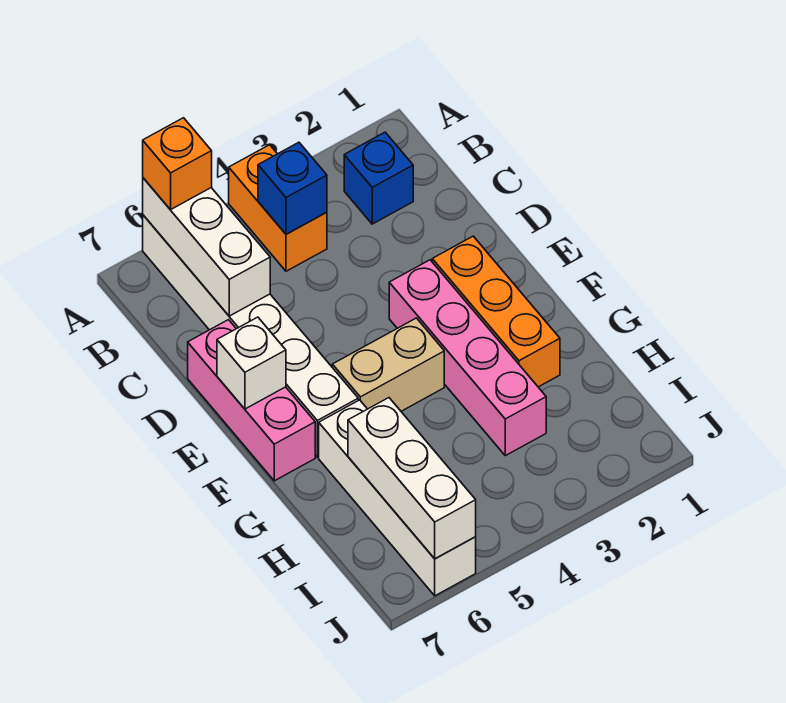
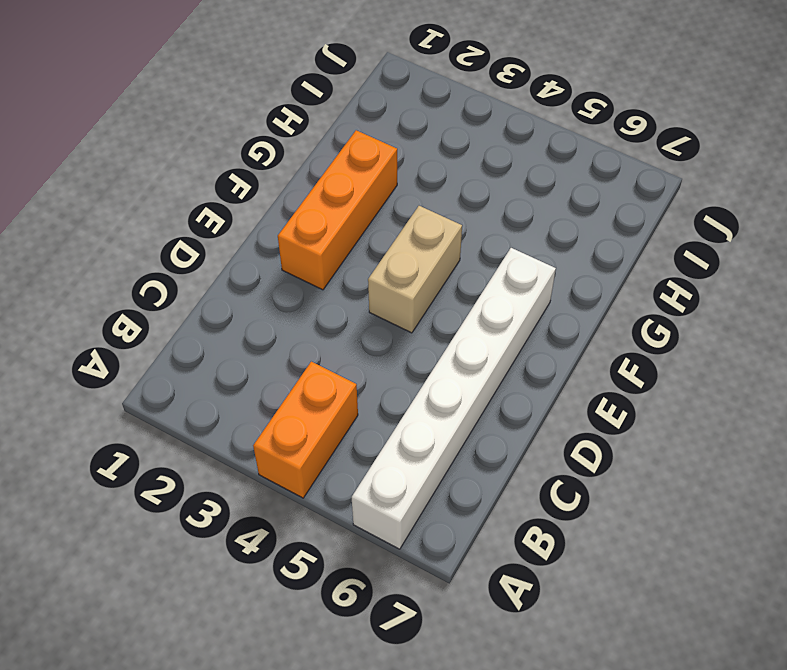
tan 1x2 brick [368,206,462,333] -> tan 1x2 brick turned to [332,318,444,411]
none -> blue 1x1 brick [344,132,413,224]
none -> pink 1x3 brick [188,320,315,481]
none -> pink 1x4 brick [389,260,546,456]

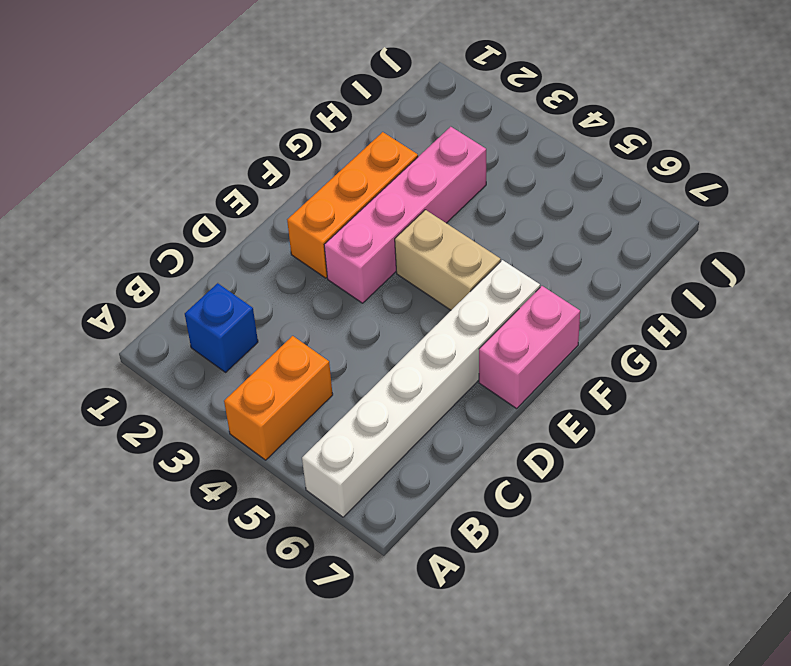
pink 1x2 brick [479,286,580,408] -> pink 1x3 brick [188,320,315,481]
none -> white 1x4 brick [319,400,476,596]
none -> white 1x3 brick [143,178,270,316]
none -> blue 1x1 brick [258,142,327,234]

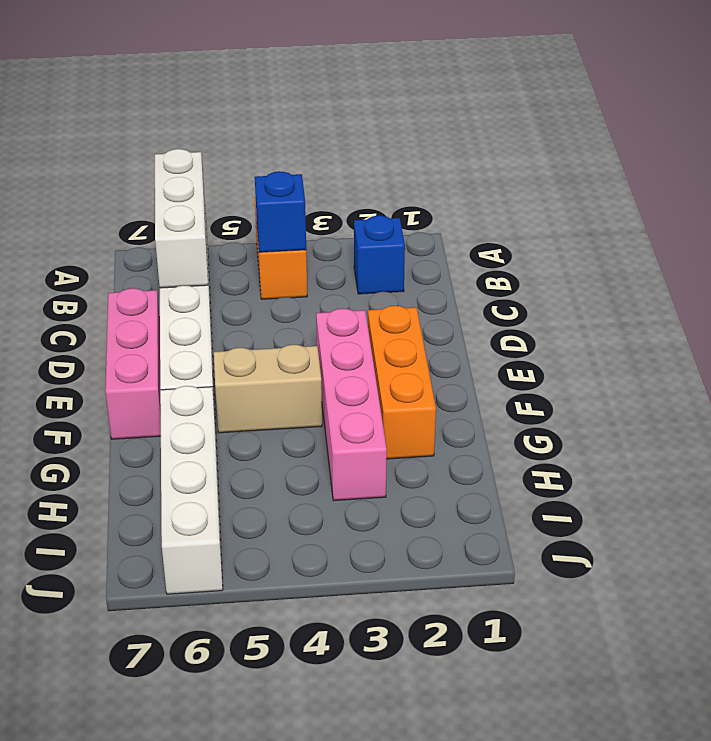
none -> white 1x1 brick [217,317,286,409]
none -> white 1x3 brick [348,398,476,559]
none -> orange 1x1 brick [143,118,212,210]

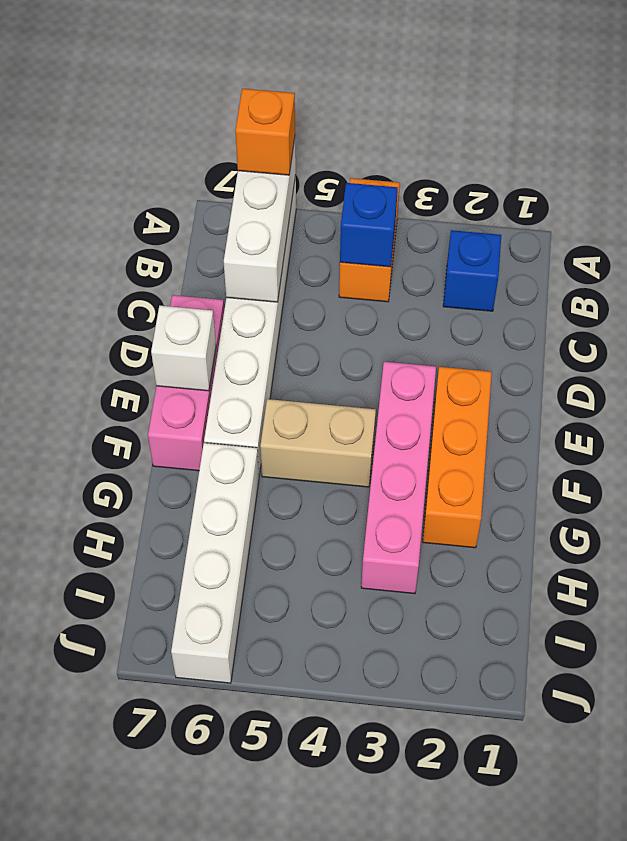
none -> white 1x3 brick [348,398,476,559]

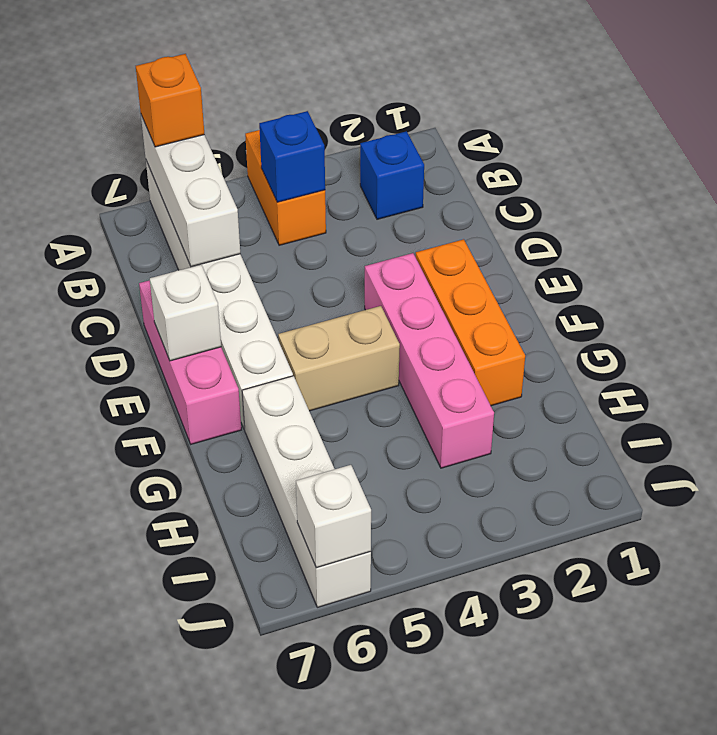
white 1x1 brick [296,465,371,568] -> white 1x3 brick [348,398,476,559]

